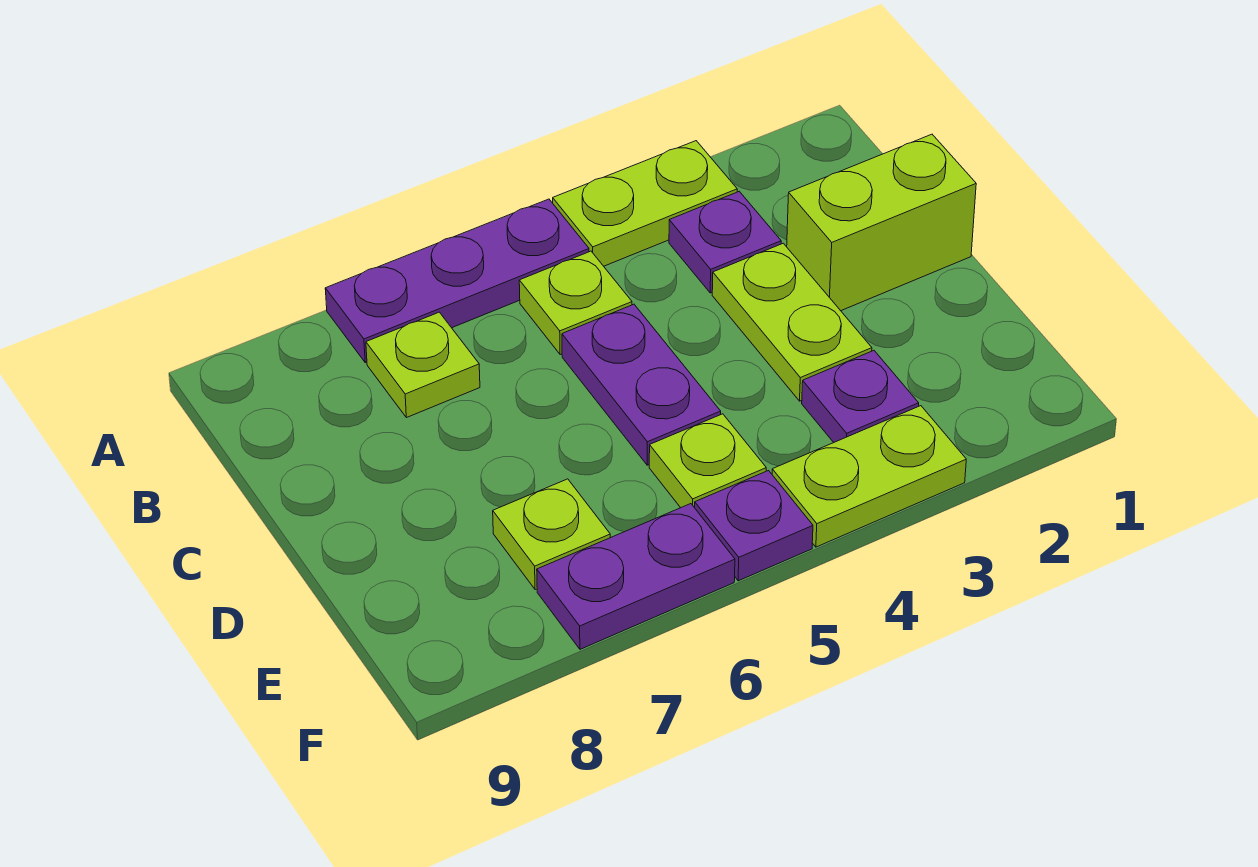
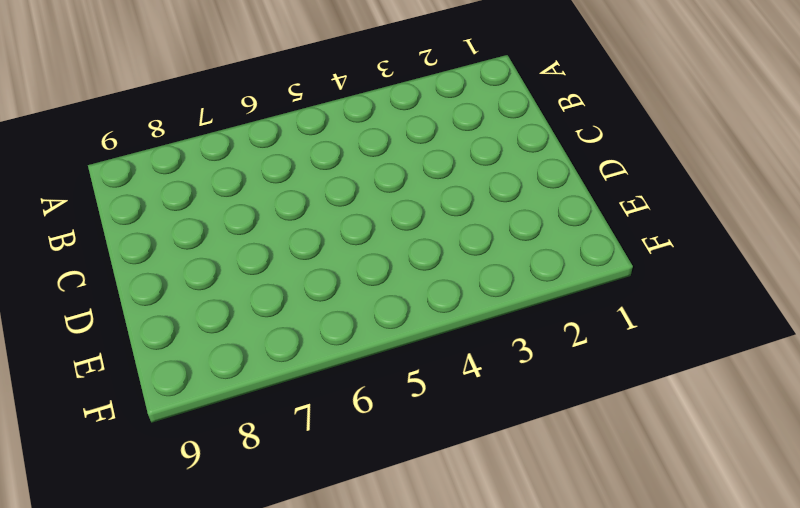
none -> lime 1x2 plate [553,141,737,266]
none -> purple 1x3 plate [325,199,589,363]
none -> purple 1x1 plate [669,191,781,293]

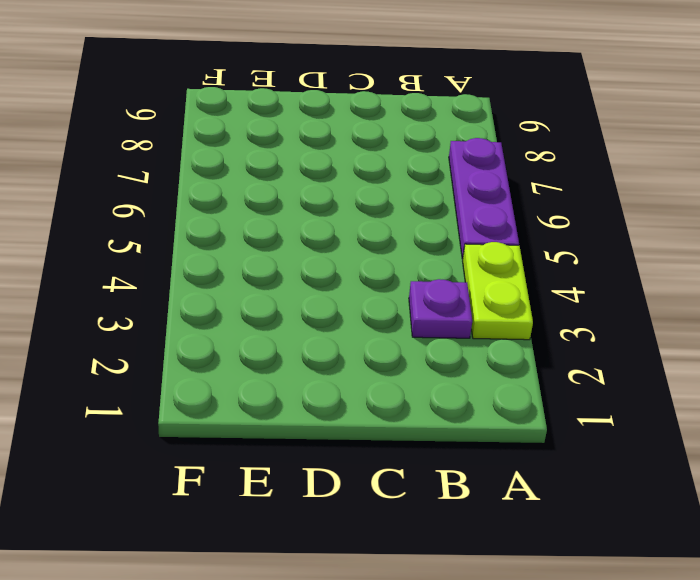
none -> lime 1x1 plate [519,251,632,355]
none -> lime 1x1 plate [366,312,480,418]
none -> lime 1x2 brick [787,134,976,311]

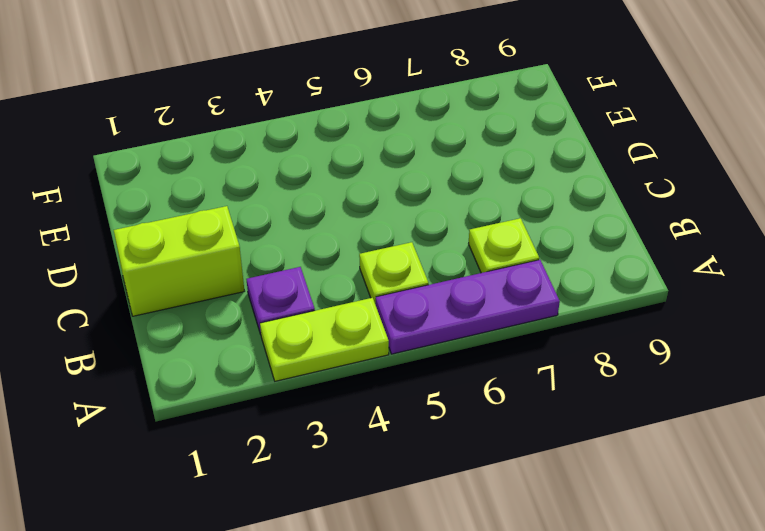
none -> lime 1x2 plate [712,243,872,401]
none -> purple 1x2 plate [562,304,721,465]
none -> purple 1x1 plate [802,351,919,442]

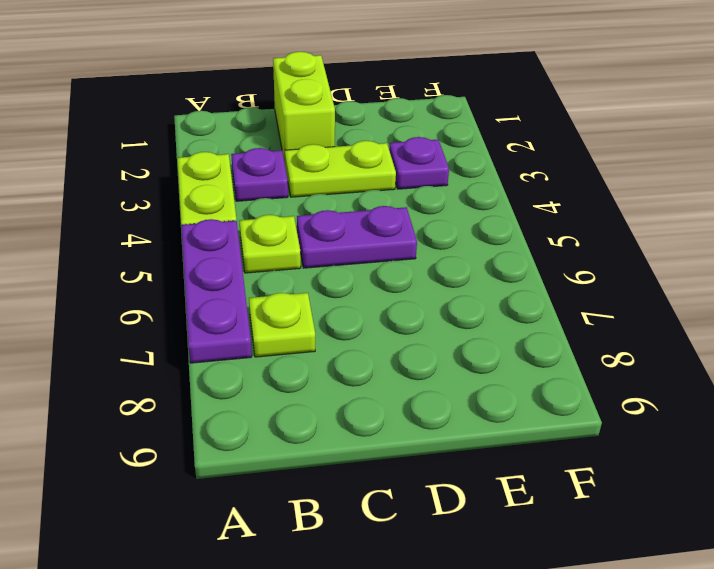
none -> lime 1x1 plate [649,414,766,508]
none -> lime 1x1 plate [493,479,610,590]
none -> lime 1x2 plate [772,406,966,547]

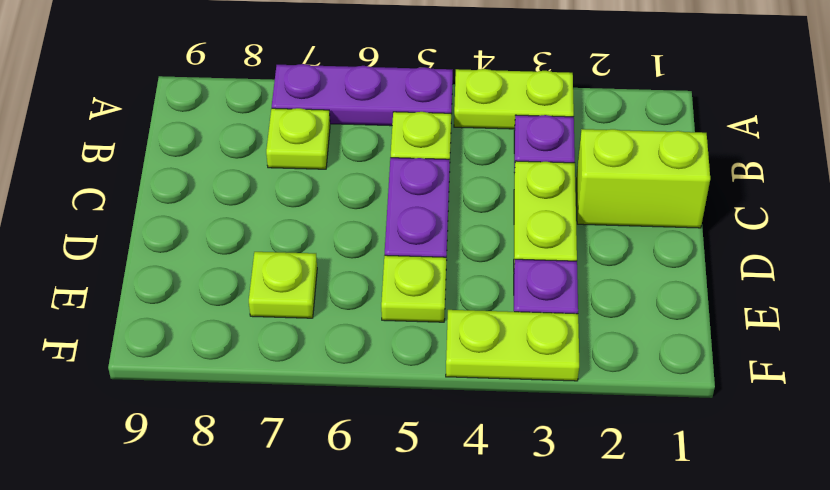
none -> purple 1x1 plate [695,471,813,581]
none -> purple 1x2 plate [537,504,735,649]

